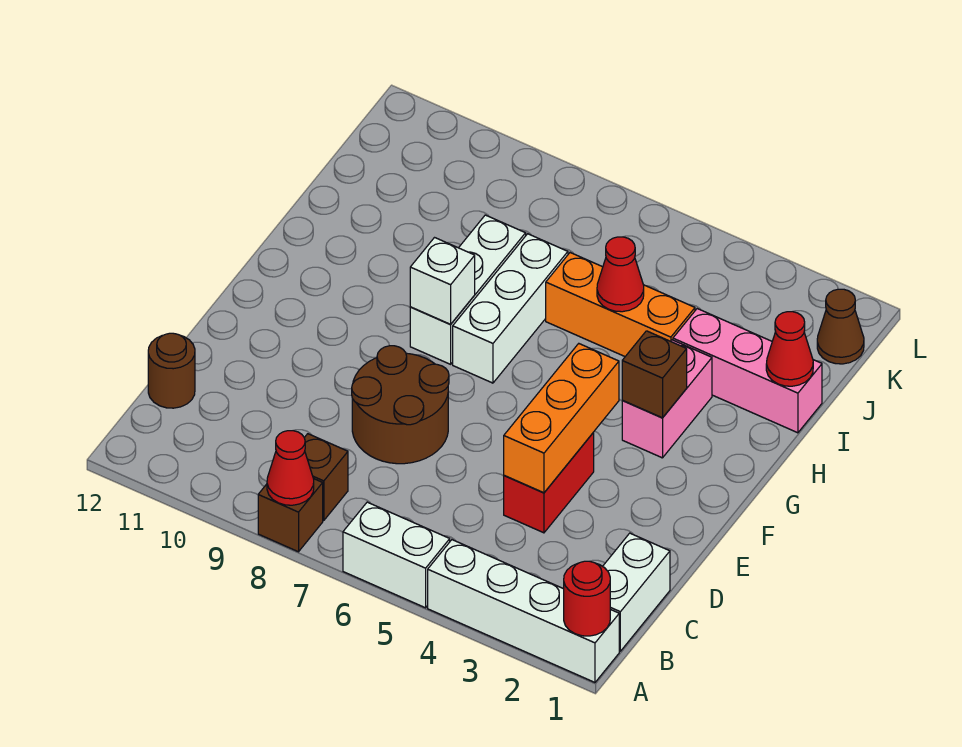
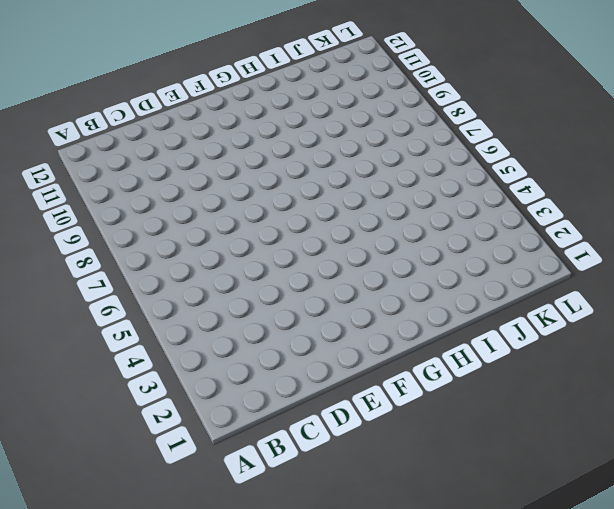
none -> white 1x4 brick [428,540,619,682]
none -> white 1x2 brick [343,502,450,608]
none -> brown 1x1 brick [258,478,323,552]

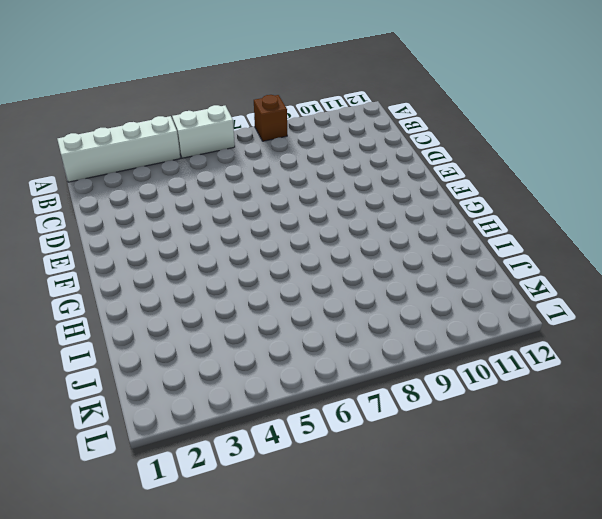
none -> white 1x2 brick [603,533,670,651]
none -> brown 1x1 brick [304,434,348,521]
none -> brown 1x1 round brick [148,333,195,408]

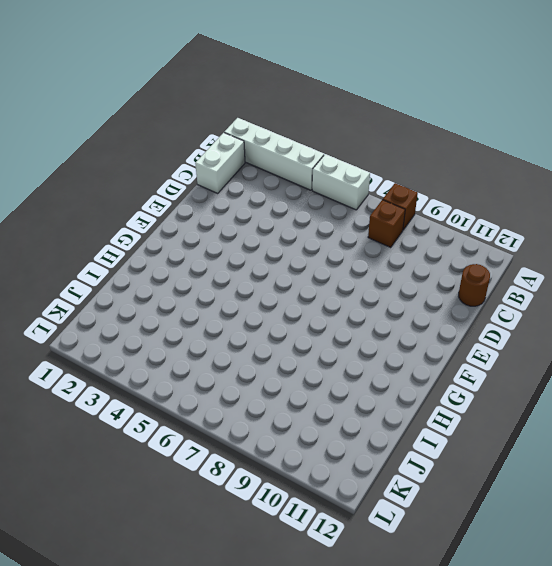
none -> red 1x2 brick [504,433,594,533]
none -> brown 2x2 round brick [352,346,449,464]
none -> pink 1x2 brick [622,340,712,458]

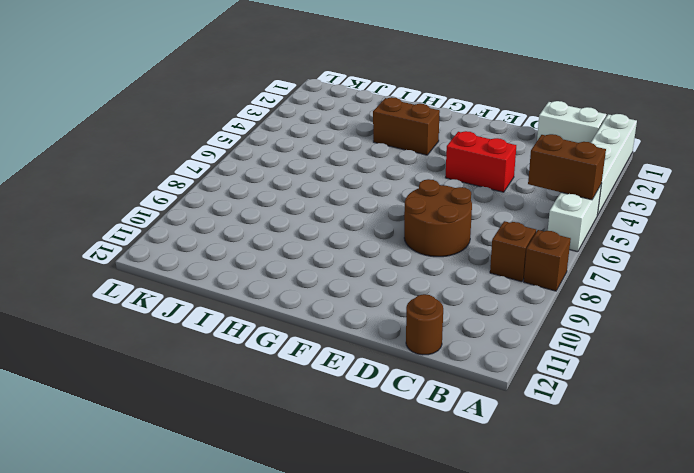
brown 1x2 brick [528,134,606,200] -> none
brown 1x2 brick [373,97,440,155] -> pink 1x2 brick [622,340,712,458]
none -> white 1x3 brick [453,234,568,383]
none -> white 1x3 brick [410,215,526,364]
none -> pink 1x3 brick [673,309,822,433]

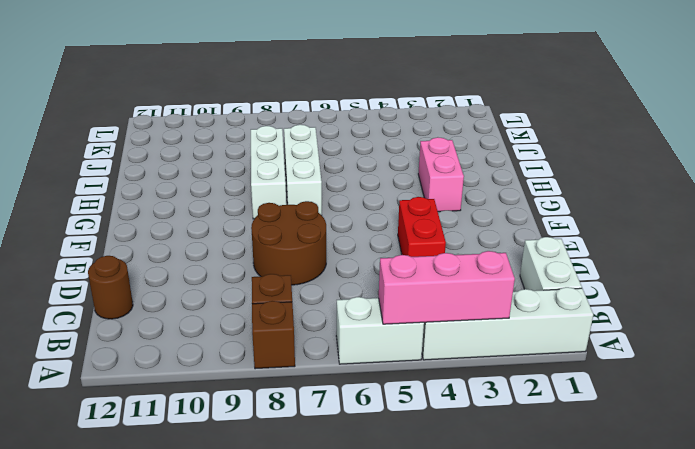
pink 1x3 brick [379,251,515,324] -> pink 1x3 brick moved to [673,309,822,433]
none -> orange 1x3 brick [546,253,695,356]
none -> brown 1x1 cone [817,289,864,364]
none -> red 1x1 round brick [564,561,610,636]

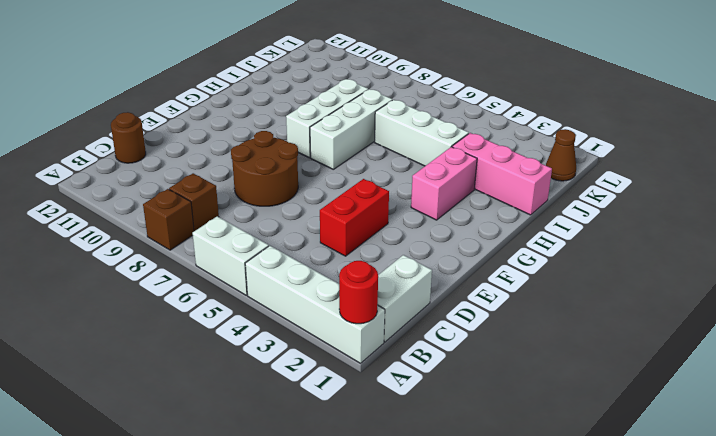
white 1x3 brick [375,100,469,166] -> orange 1x3 brick [546,253,695,356]
none -> red 1x1 cone [267,431,314,505]
none -> orange 1x3 brick [504,344,619,493]
none -> brown 1x1 brick [622,331,687,418]

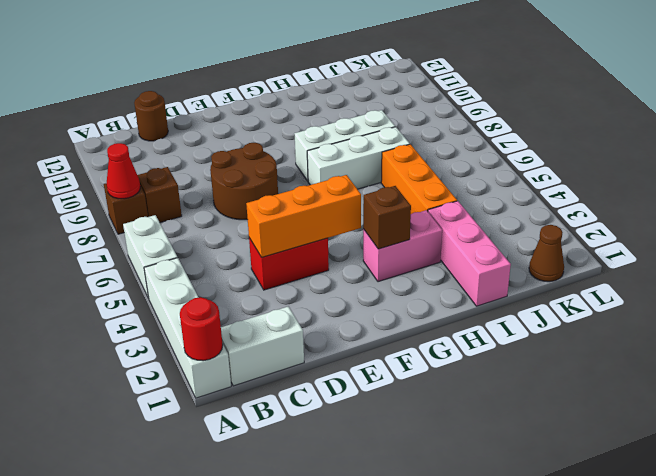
none -> white 1x1 brick [410,238,475,324]
none -> red 1x1 cone [766,312,813,386]
none -> red 1x1 cone [597,237,644,312]

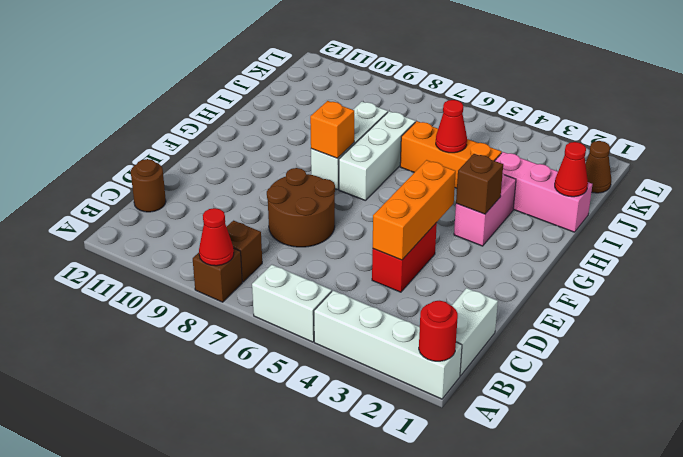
orange 1x1 brick [310,101,354,158] -> white 1x1 brick [410,238,475,324]

